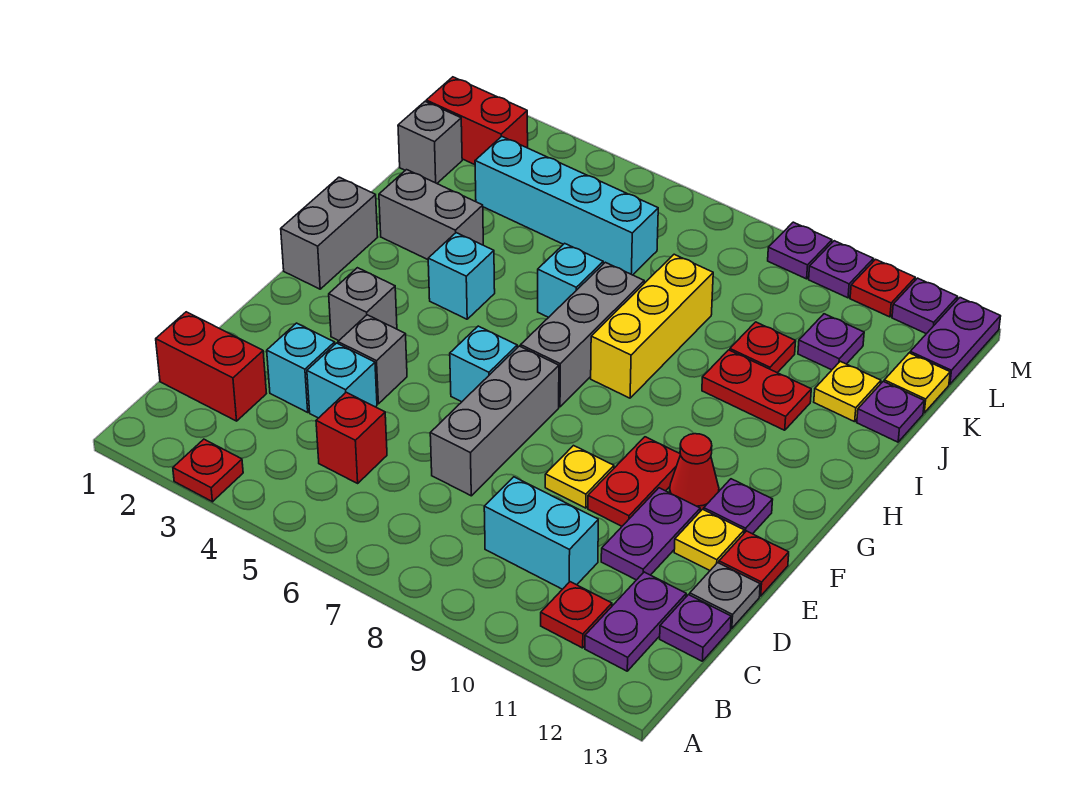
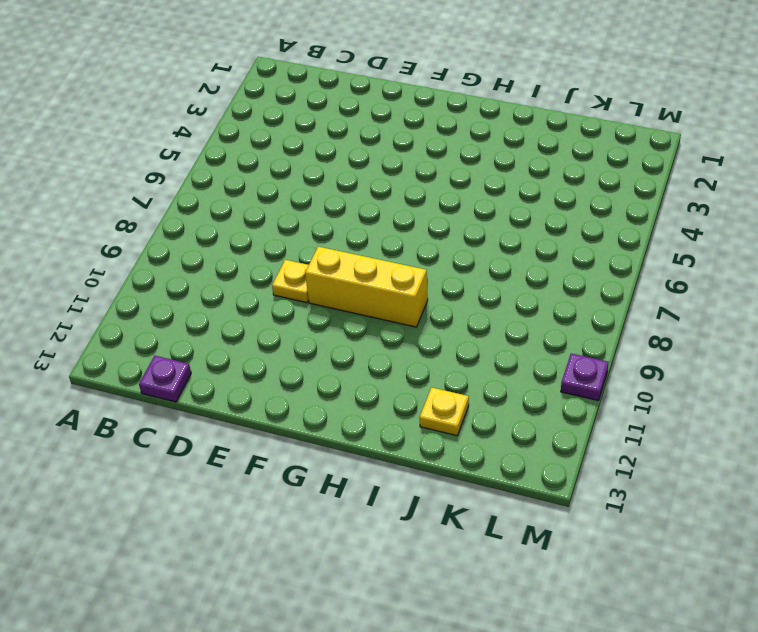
yellow 1x3 brick [305,247,428,327] -> yellow 1x3 brick moved to [591,254,713,398]
none -> red 1x1 plate [173,439,243,502]
none -> red 1x1 plate [541,582,612,648]
none -> purple 1x2 plate [585,572,686,671]
none -> red 1x2 brick [156,312,266,421]

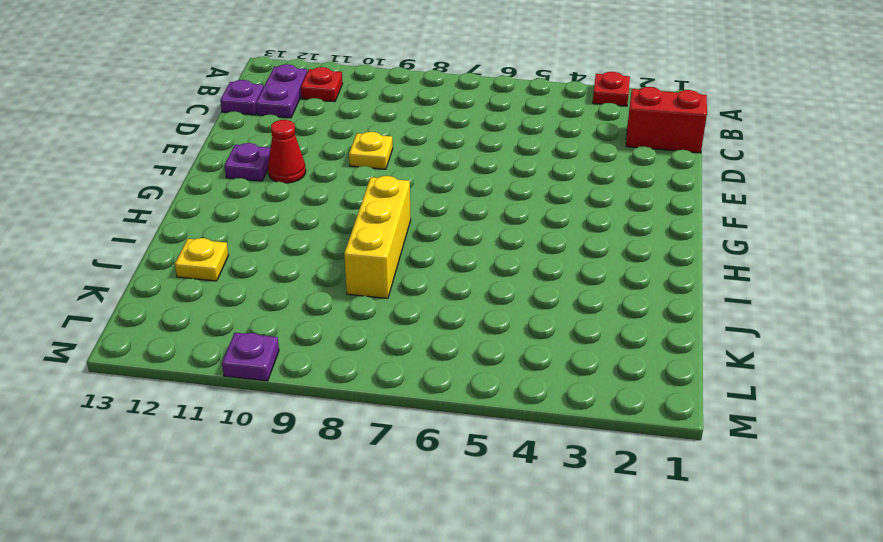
none -> red 1x1 brick [316,392,387,483]
none -> cyan 1x2 brick [484,477,598,589]
none -> cyan 1x1 brick [267,323,335,412]
none -> cyan 1x1 brick [307,343,377,418]

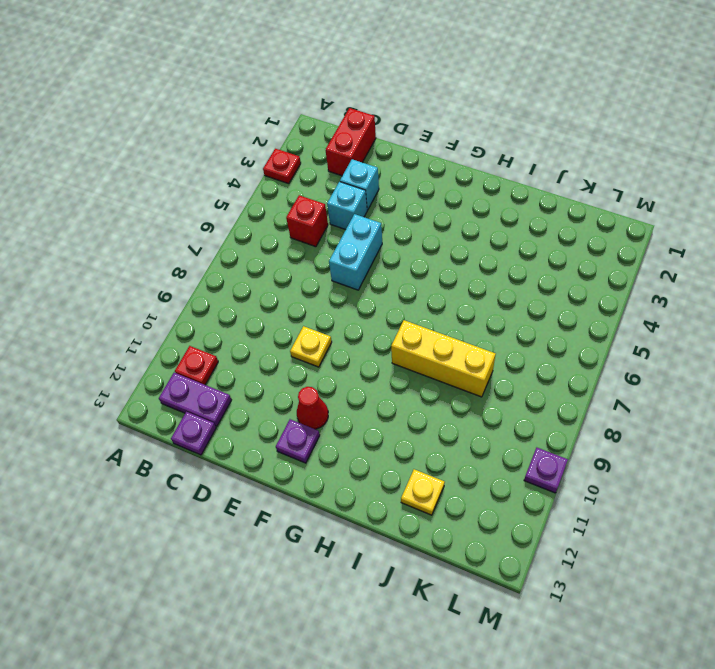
cyan 1x2 brick [329,214,382,290] -> cyan 1x2 brick moved to [484,477,598,589]
none -> grey 1x3 brick [430,346,559,496]
none -> purple 1x2 plate [601,488,700,580]
none -> grey 1x1 plate [690,563,760,628]
none -> grey 1x1 brick [338,315,407,404]

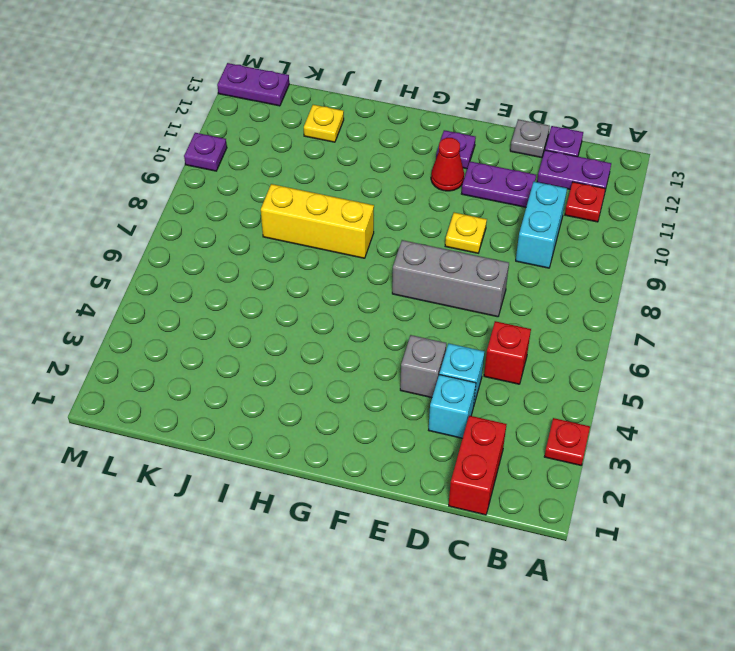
none -> red 1x2 plate [588,437,681,526]
none -> yellow 1x1 plate [674,509,744,570]
none -> red 1x1 plate [719,531,789,596]
none -> grey 1x1 brick [329,268,397,341]

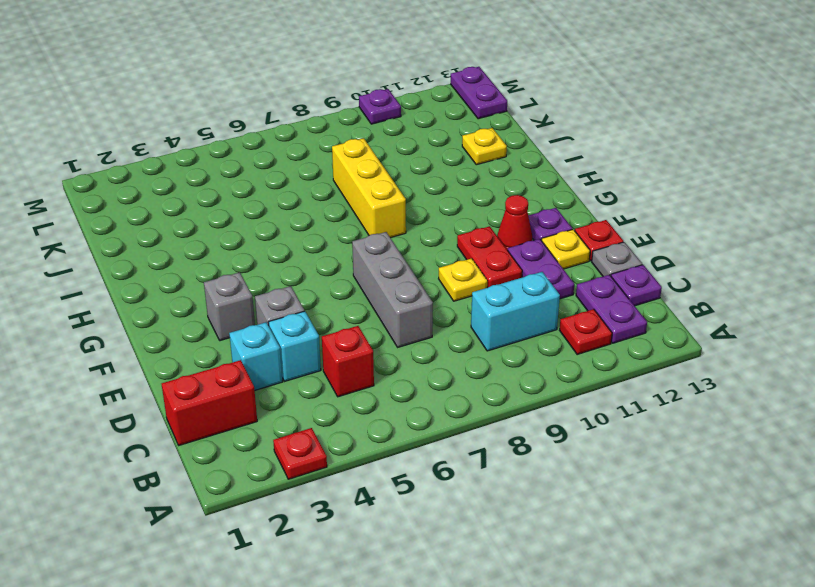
none -> cyan 1x1 brick [450,326,517,402]
none -> grey 1x2 brick [281,177,378,289]
none -> grey 1x3 brick [521,262,644,407]
none -> cyan 1x1 brick [428,233,495,319]

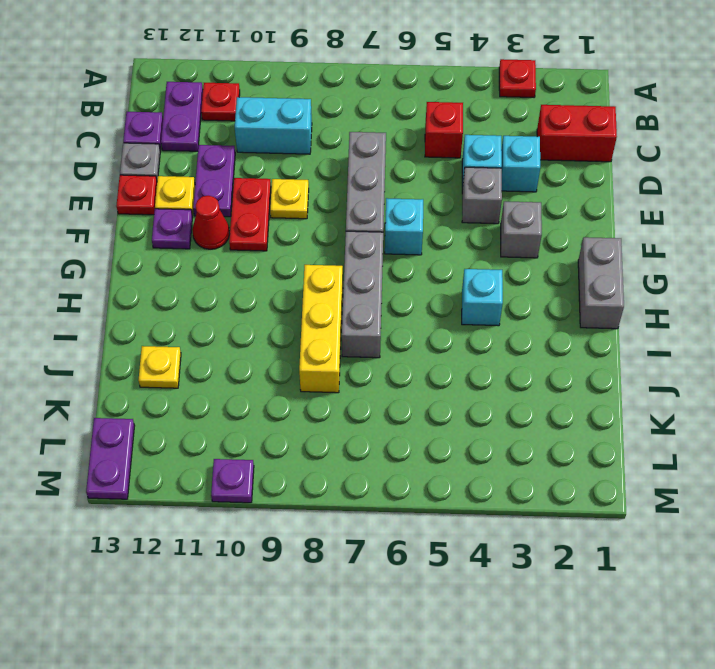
none -> grey 1x2 brick [379,170,483,260]
none -> cyan 1x1 brick [538,243,603,317]
none -> red 1x2 plate [702,350,811,430]
none -> red 1x1 plate [730,322,796,373]

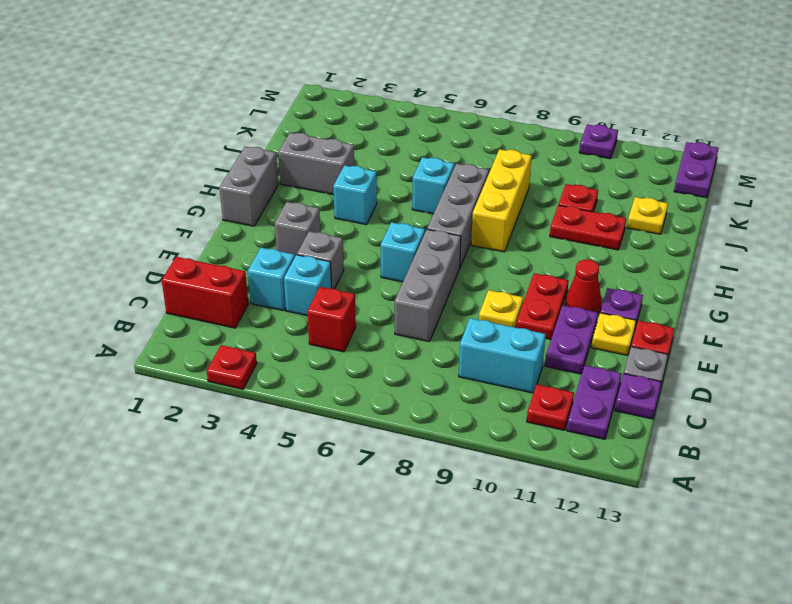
none -> purple 1x1 plate [857,381,924,442]
none -> grey 1x1 brick [398,102,462,183]
none -> cyan 1x4 brick [475,136,658,275]
none -> purple 1x1 plate [798,314,864,370]

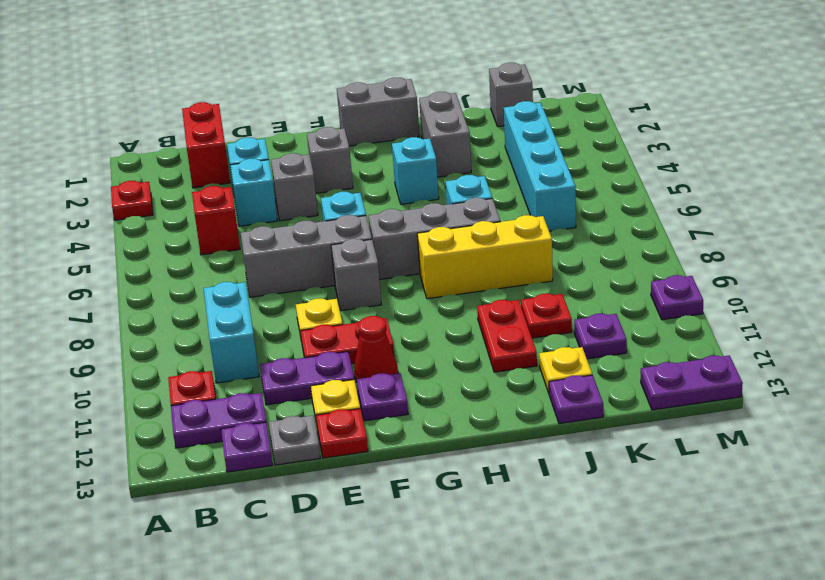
grey 1x1 brick [331,239,381,311] -> none
none -> yellow 1x1 plate [884,353,950,413]
none -> red 1x2 brick [426,77,528,165]
none -> purple 1x1 plate [768,222,832,279]
none -> red 1x1 plate [850,259,915,317]

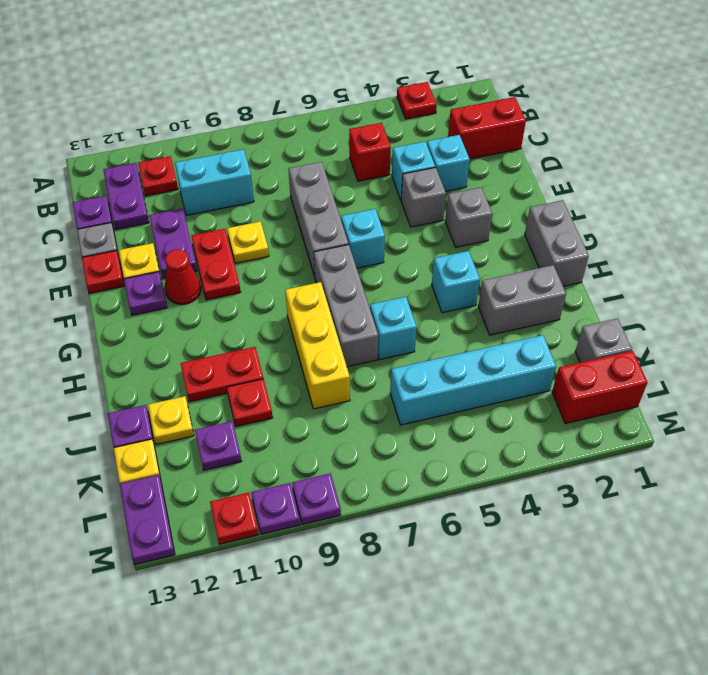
none -> purple 1x1 plate [892,278,958,334]

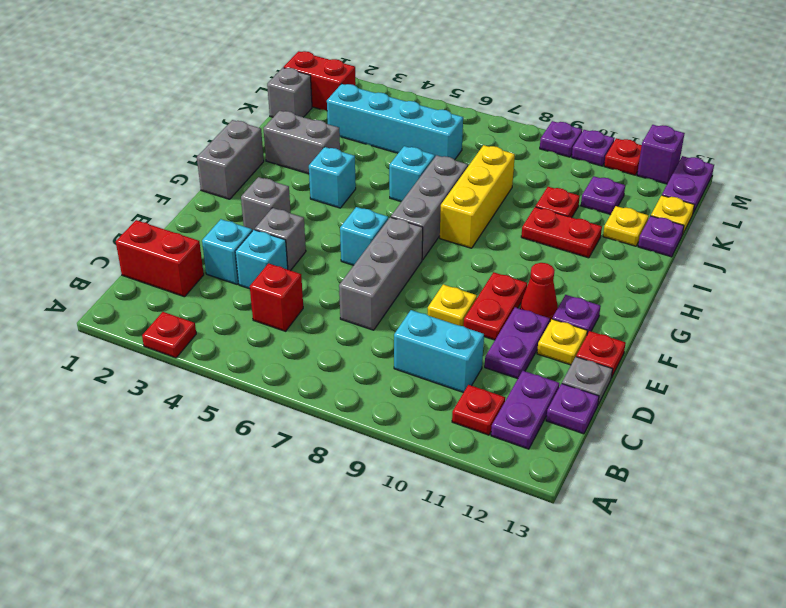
purple 1x1 brick [637,125,685,184] -> purple 1x1 plate [892,278,958,334]

